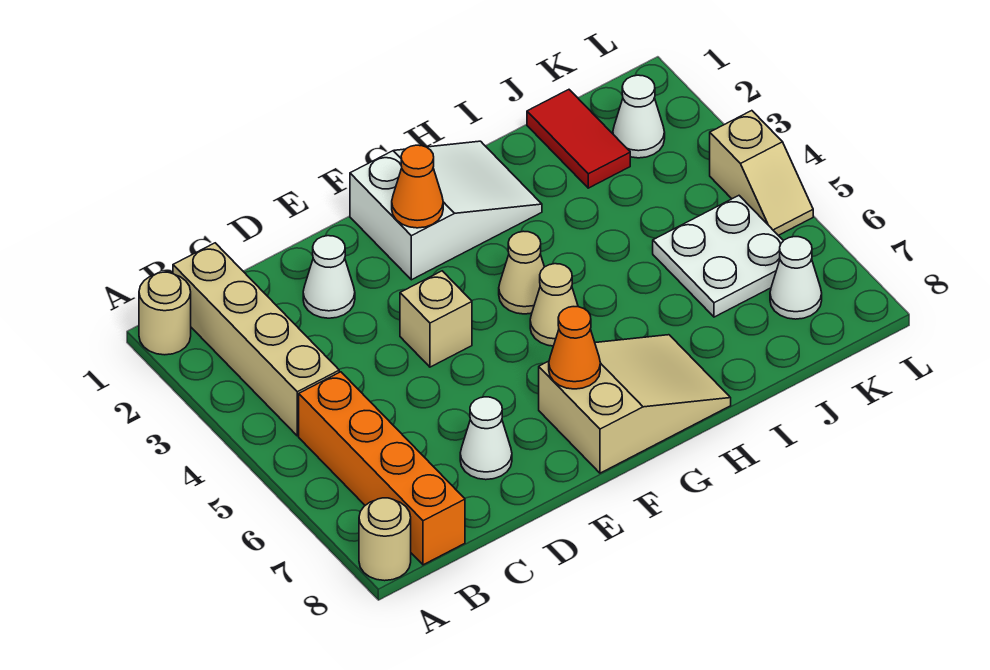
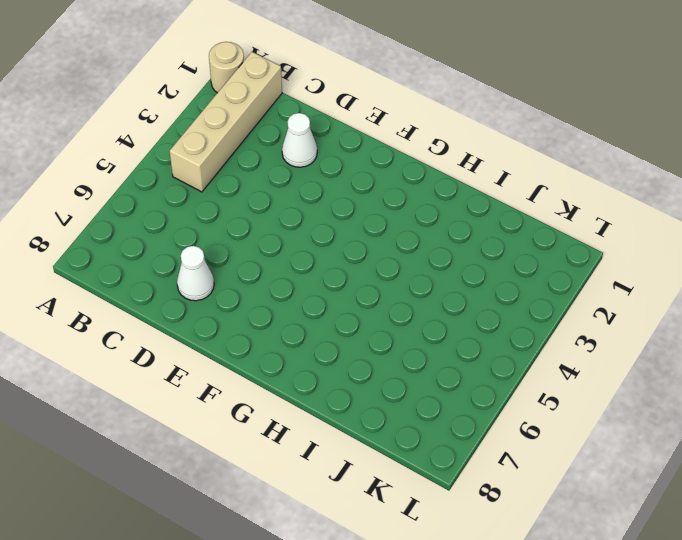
none -> tan 1x1 round brick [359,498,411,581]
none -> orange 1x4 brick [299,372,465,565]
none -> tan 1x1 brick [400,271,472,367]

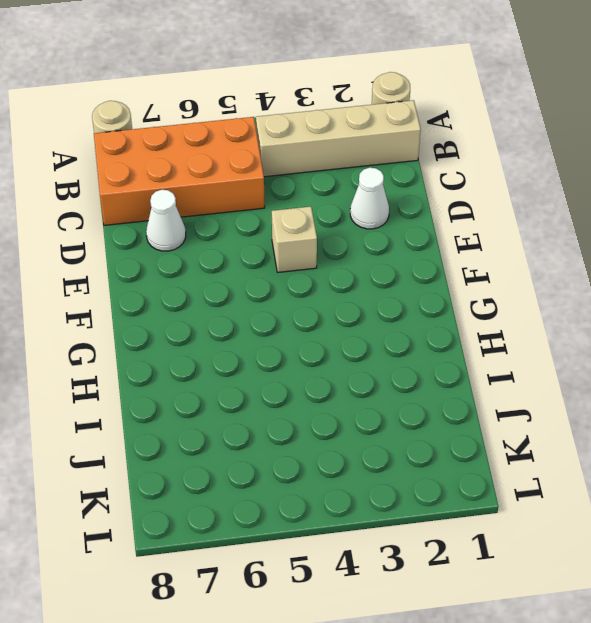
orange 2x4 brick [94,117,265,225] -> orange 1x4 brick [299,372,465,565]
none -> white 2x3 slope [350,141,542,280]
none -> tan 2x3 slope [539,335,731,473]
none -> tan 1x1 cone [499,231,544,314]

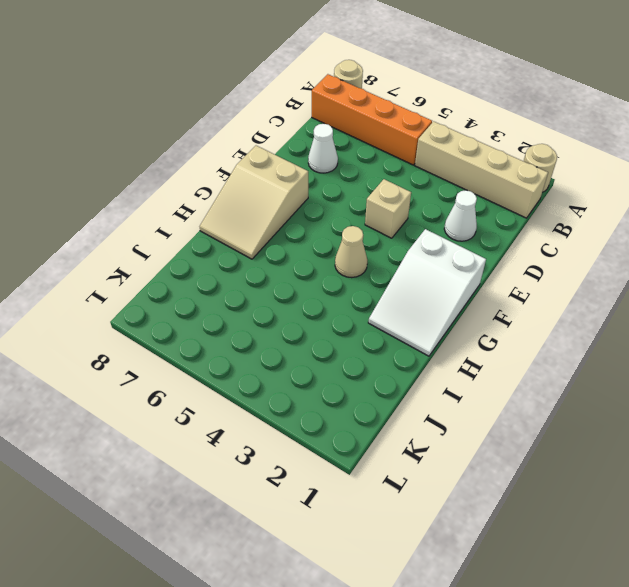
none -> tan 1x1 cone [530,264,578,346]
none -> red 1x2 tile [527,90,630,188]
none -> white 2x2 plate [653,196,783,317]

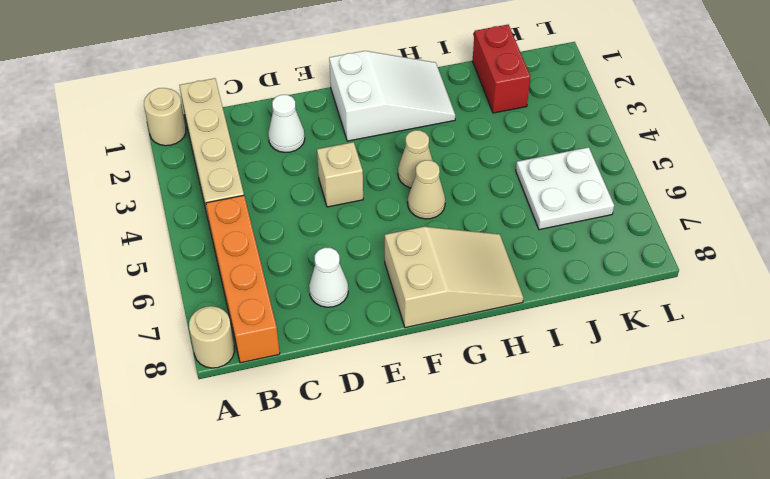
red 1x2 brick [473,25,531,113] -> red 1x2 tile [527,90,630,188]
none -> white 1x1 cone [613,75,665,158]
none -> white 1x1 cone [770,237,822,319]
none -> tan 1x2 slope [710,111,813,235]

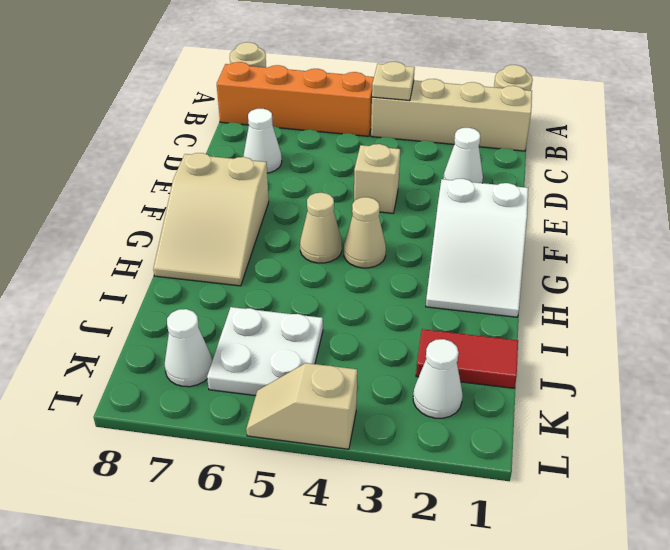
tan 1x1 plate [372,62,415,101] -> none
none -> orange 1x1 cone [392,145,443,228]
none -> orange 1x1 cone [549,307,600,389]

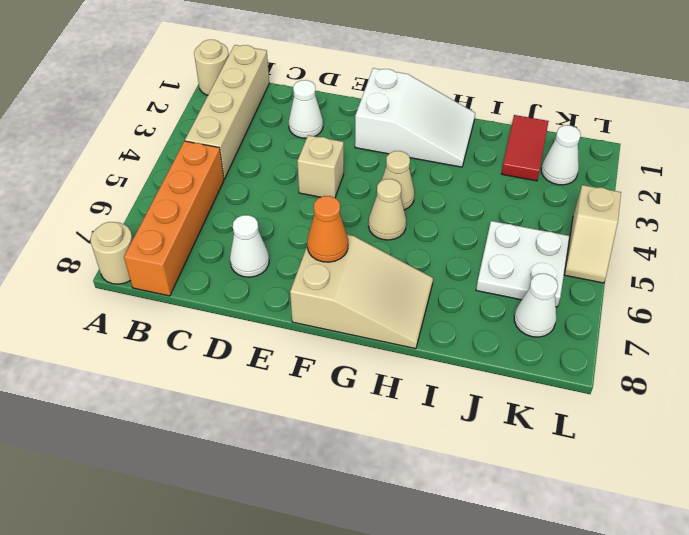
none -> orange 1x1 cone [392,145,443,228]

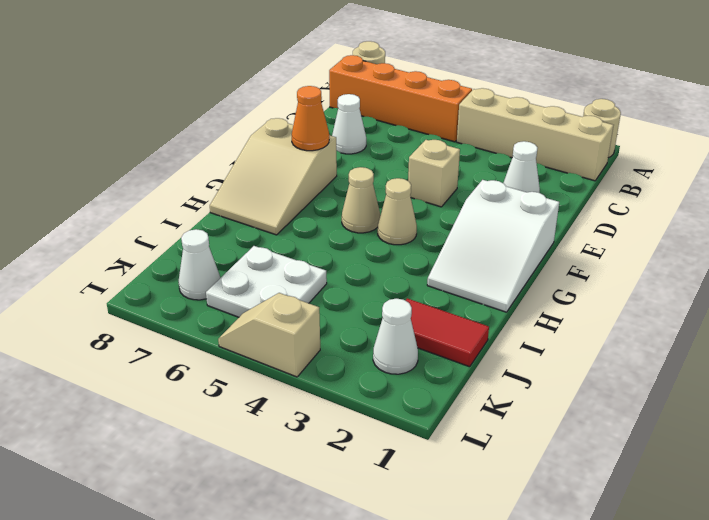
none -> orange 1x1 cone [392,145,443,228]

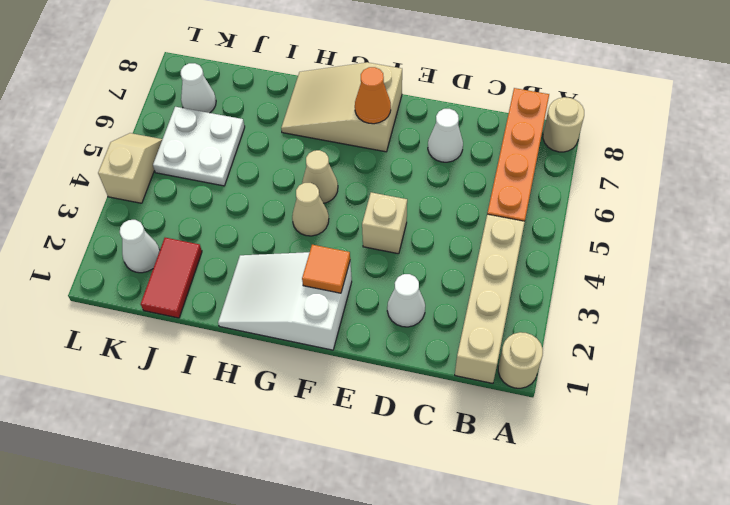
orange 1x1 tile [302,245,350,293] -> orange 1x1 cone [392,145,443,228]

